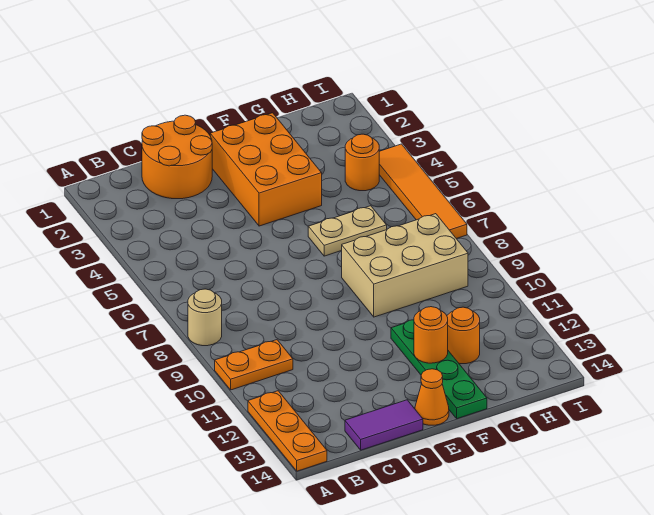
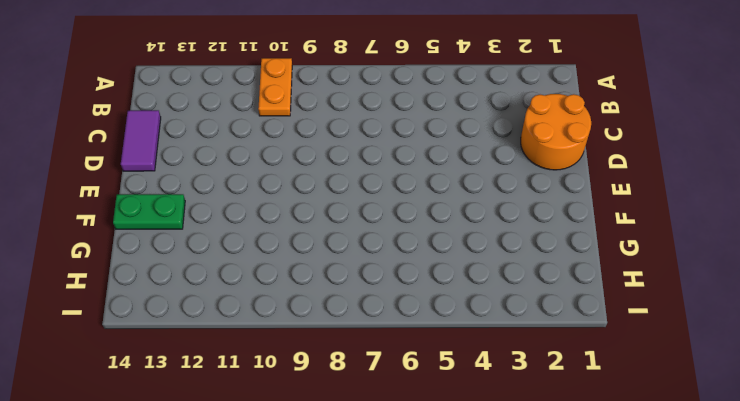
green 1x2 plate [113,194,185,229] -> green 1x4 plate [391,320,487,419]
none -> tan 1x1 round brick [188,289,222,346]
none -> orange 1x3 plate [248,391,327,471]
none -> orange 2x3 brick [210,113,322,226]

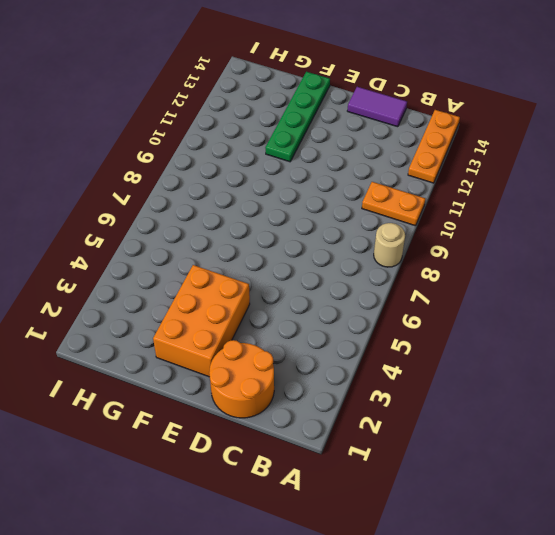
none -> orange 1x1 cone [415,369,449,425]
none -> tan 1x2 plate [308,206,387,256]
none -> tan 2x3 brick [342,214,468,317]

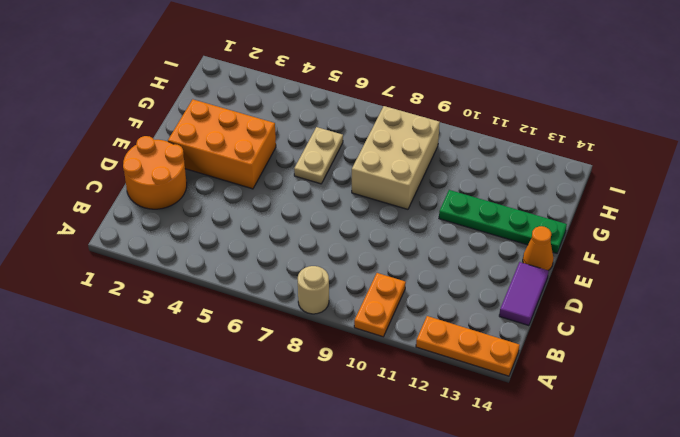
none -> orange 1x1 round brick [447,307,480,364]
none -> orange 1x1 round brick [345,134,379,191]
none -> orange 1x4 tile [379,144,467,239]

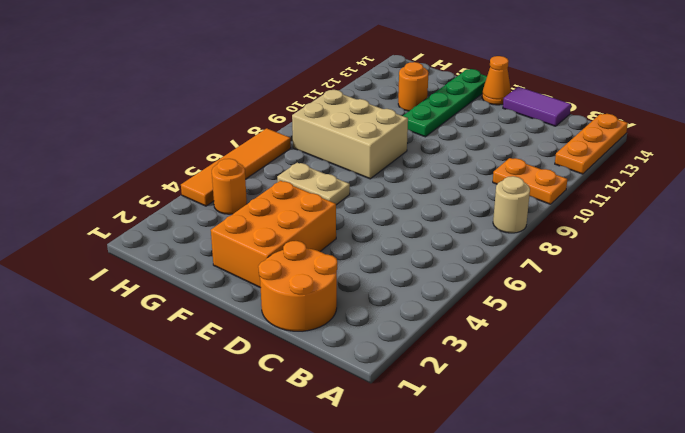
none -> orange 1x1 round brick [414,307,448,363]

